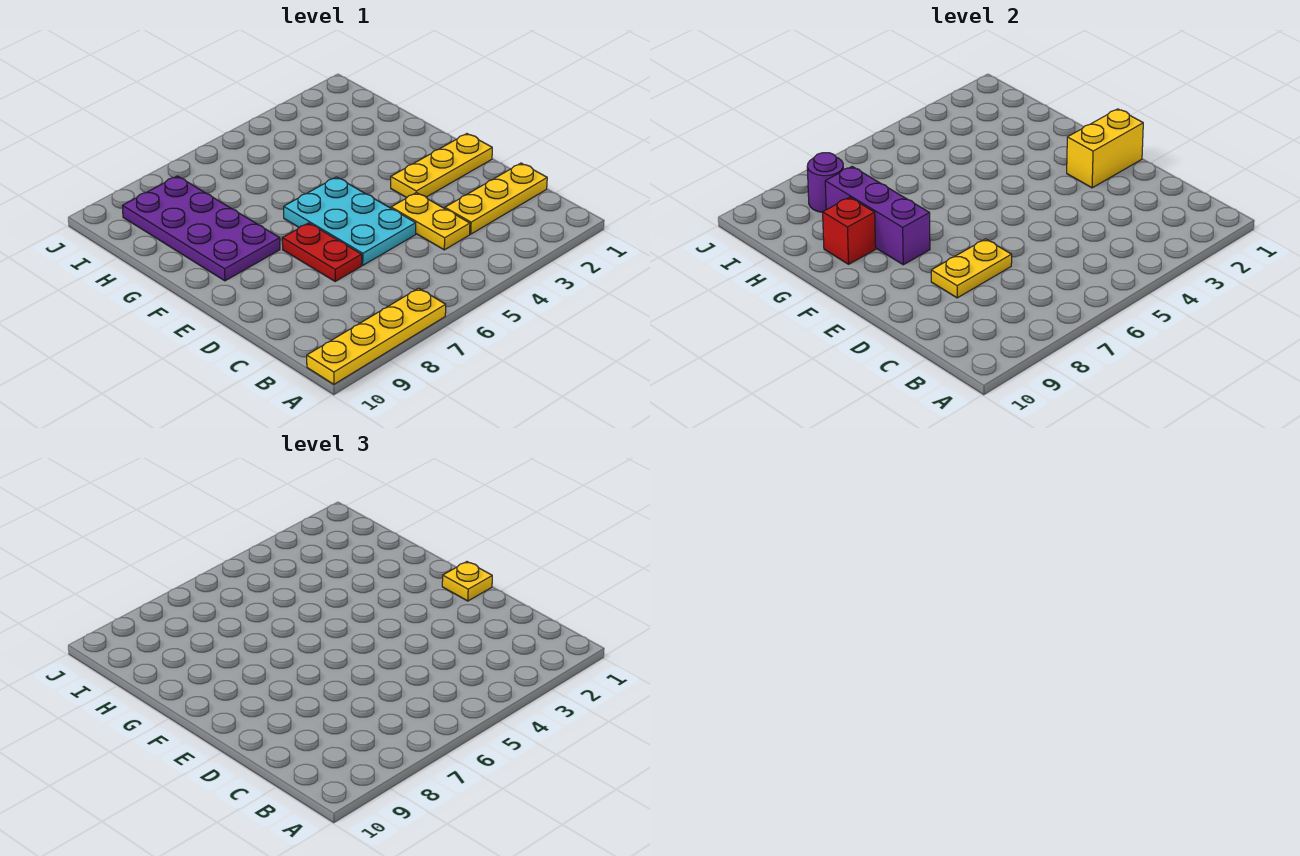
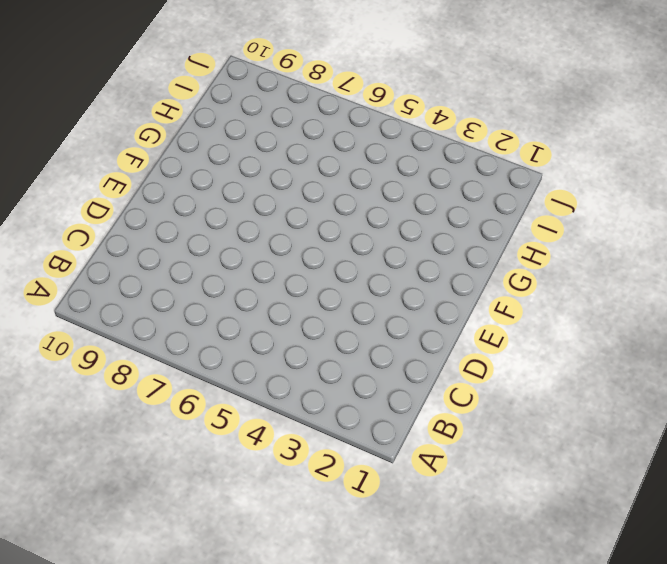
none -> yellow 1x4 plate [307,288,446,384]
none -> yellow 1x3 plate [445,163,547,234]
none -> yellow 1x2 plate [391,193,470,250]

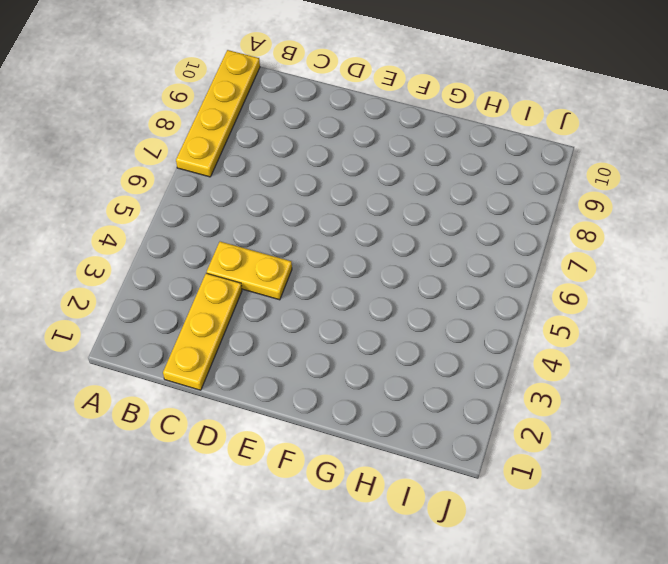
none -> cyan 2x3 plate [284,177,416,265]
none -> red 1x2 plate [282,223,362,281]
none -> yellow 1x3 plate [391,134,492,198]

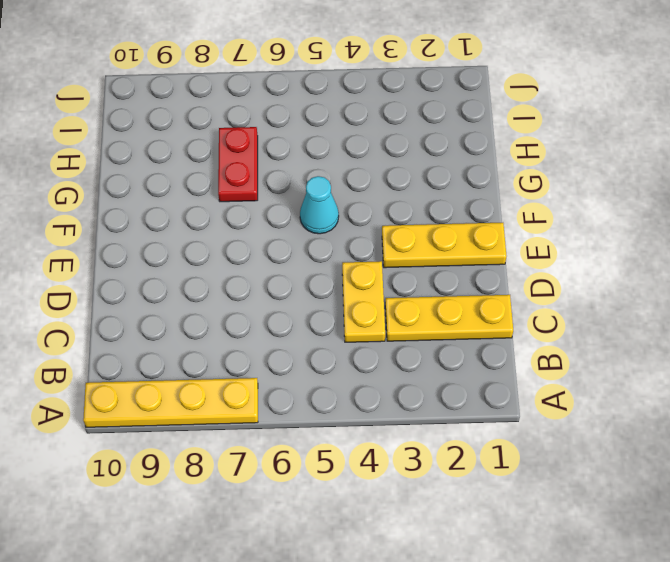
cyan 1x1 cone [300,176,339,234] -> cyan 2x3 plate [284,177,416,265]
red 1x2 plate [218,127,258,202] -> red 1x2 plate moved to [282,223,362,281]
none -> purple 2x4 plate [123,176,280,281]
none -> yellow 1x2 plate [931,239,1012,298]
none -> yellow 1x2 brick [1067,109,1143,188]

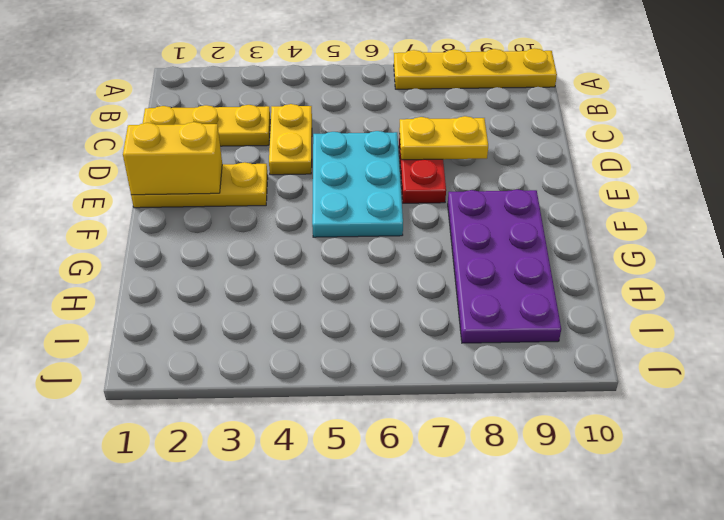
none -> purple 1x3 brick [825,167,930,265]
none -> red 1x1 brick [823,197,876,264]
none -> purple 1x1 round brick [807,153,843,212]

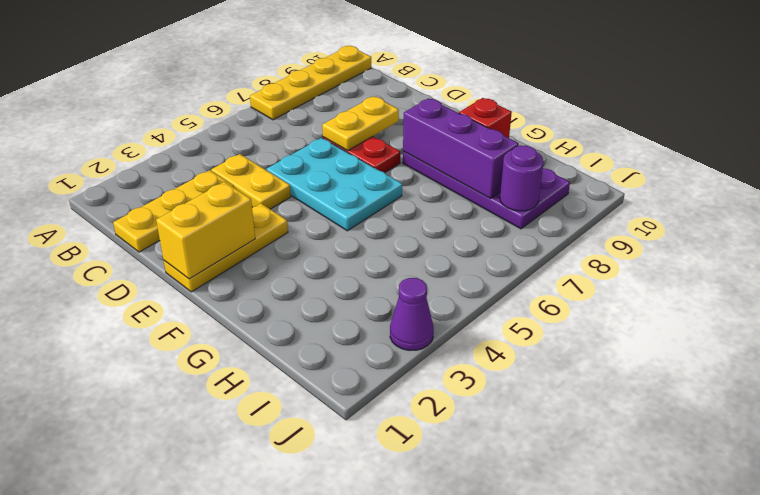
purple 1x1 cone [390,278,434,351] -> none
none -> yellow 1x1 plate [442,562,492,601]

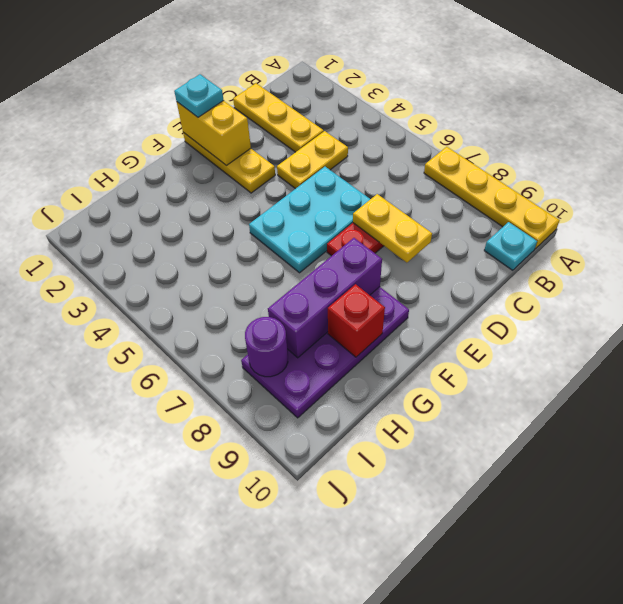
cyan 1x1 plate [484,222,537,270] -> none
cyan 1x1 plate [174,74,224,117] -> yellow 1x1 plate [442,562,492,601]

